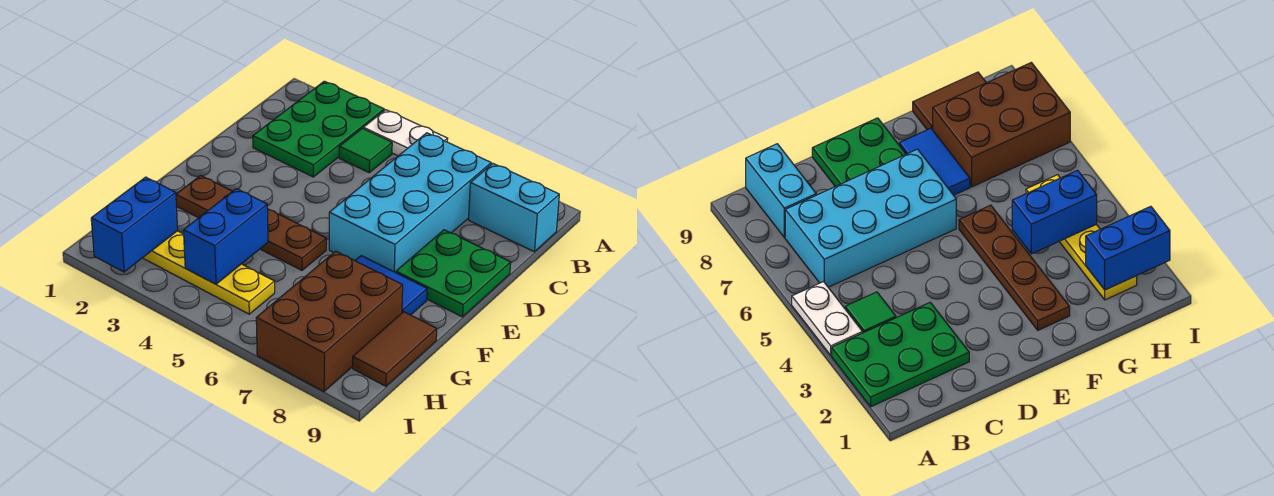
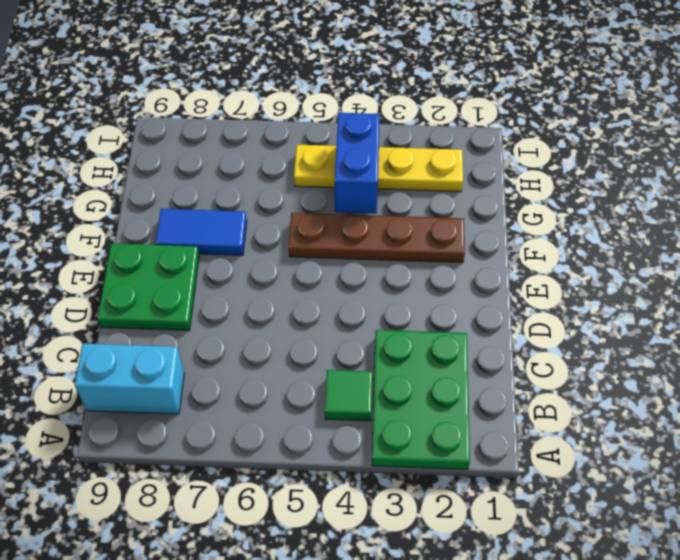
none -> white 1x2 plate [363,110,448,156]
none -> cyan 2x4 brick [329,133,491,273]
none -> brown 2x3 brick [256,251,403,391]

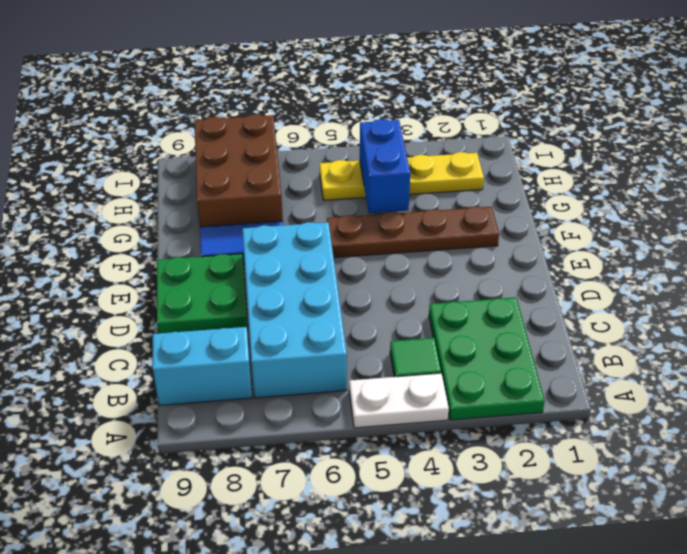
none -> brown 1x2 tile [353,312,437,386]
none -> blue 1x2 brick [91,177,178,272]

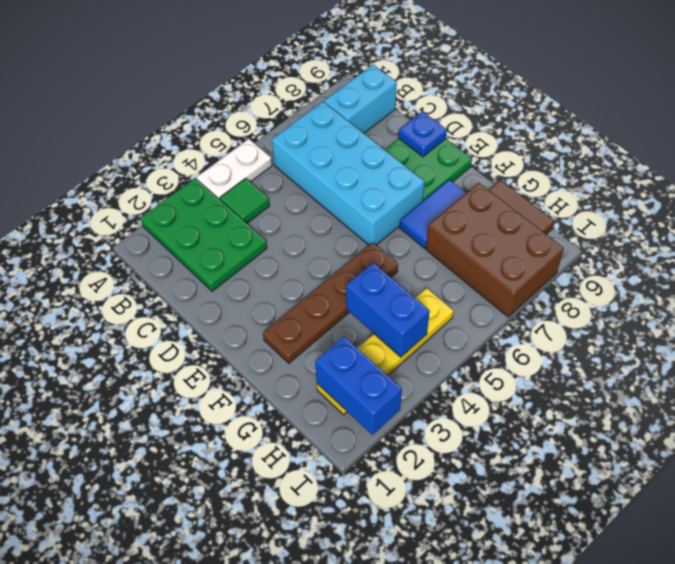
blue 1x1 plate [399,111,447,157] -> none

